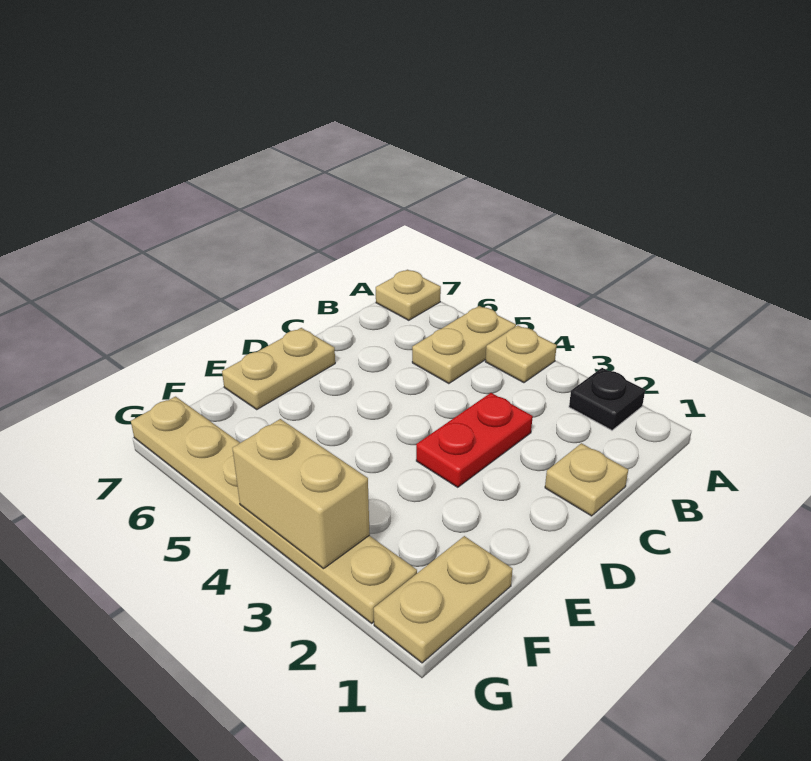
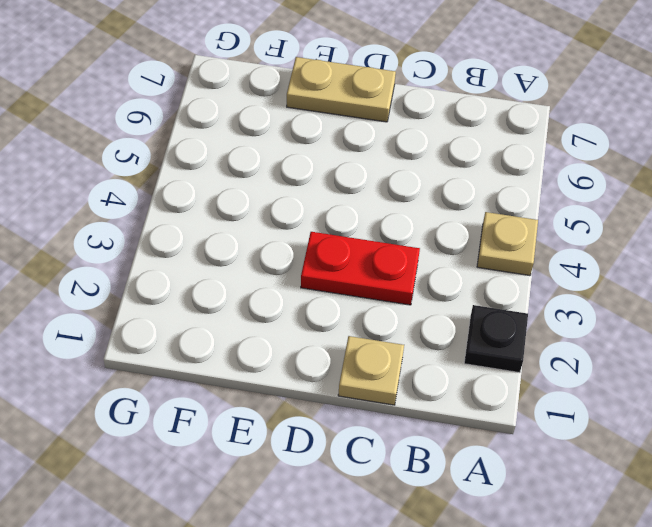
none -> tan 1x2 plate [412,306,516,384]
none -> tan 1x1 plate [376,270,441,320]

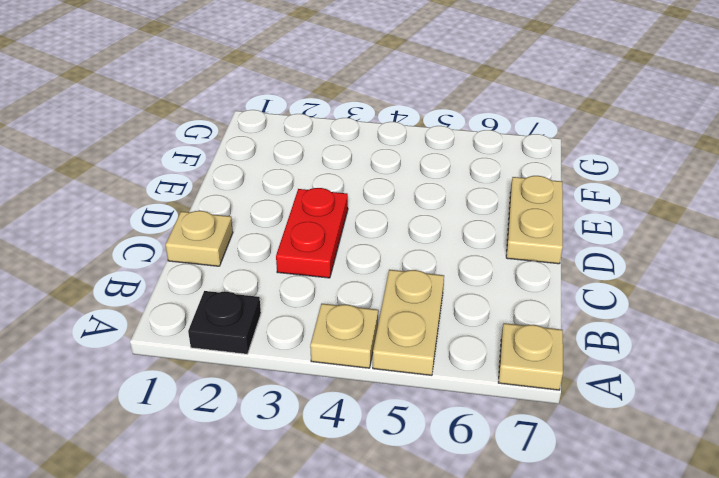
none -> tan 1x2 plate [374,536,513,663]
none -> tan 1x6 plate [131,397,417,623]

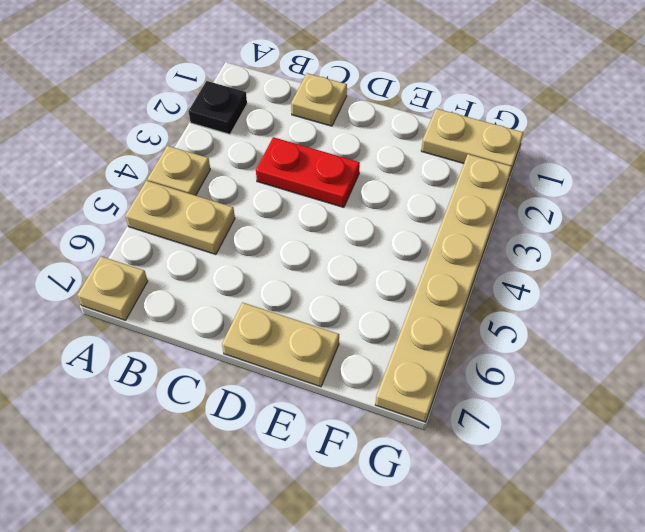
none -> tan 1x2 brick [232,419,370,569]

